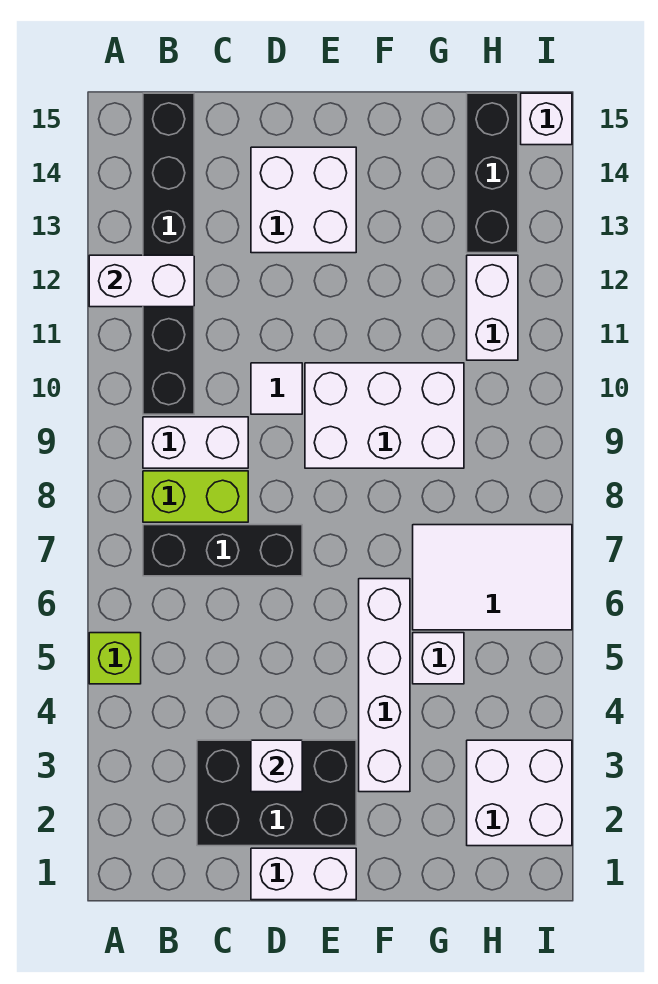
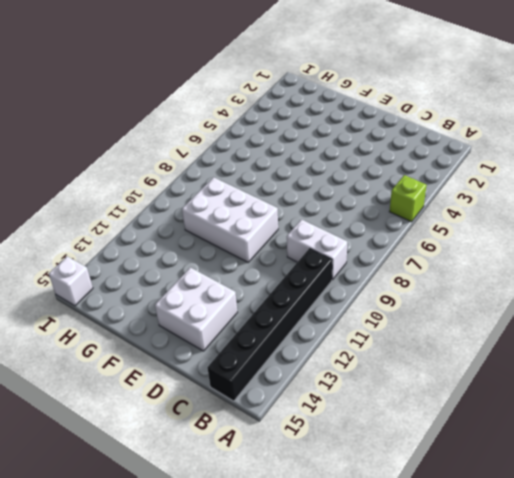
none -> black 1x3 brick [143,525,302,576]
none -> lime 1x2 brick [143,471,248,522]
none -> black 2x3 brick [197,740,356,846]

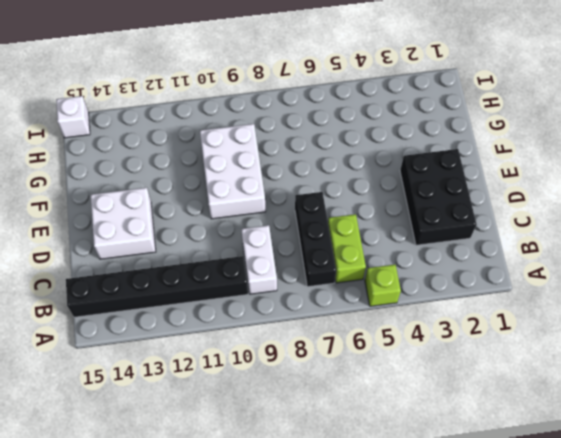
lime 1x2 brick [328,214,366,283] -> lime 1x2 brick moved to [143,471,248,522]
none -> white 1x2 brick [251,848,356,900]
none -> white 1x1 tile [251,363,302,414]
none -> white 1x4 brick [359,579,410,792]

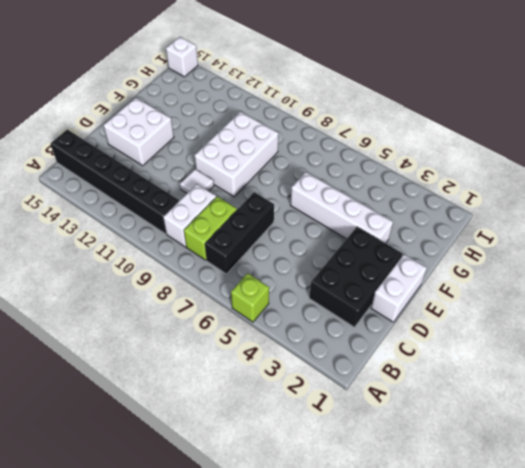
none -> white 1x1 brick [413,633,464,684]
none -> white 2x3 tile [413,525,572,630]
none -> white 2x2 brick [467,740,572,846]

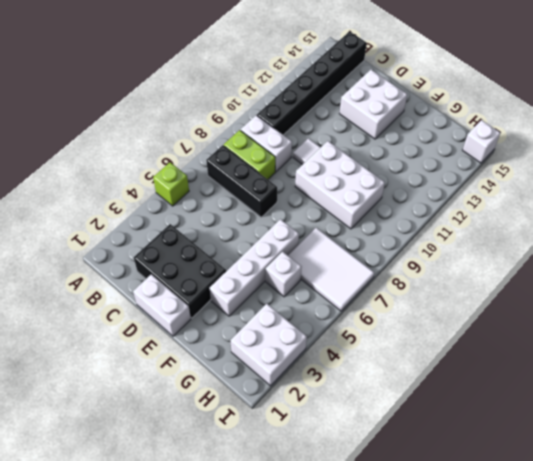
none -> white 1x2 brick [467,255,518,360]
none -> black 1x3 brick [467,93,518,253]
none -> white 1x2 brick [89,255,194,307]

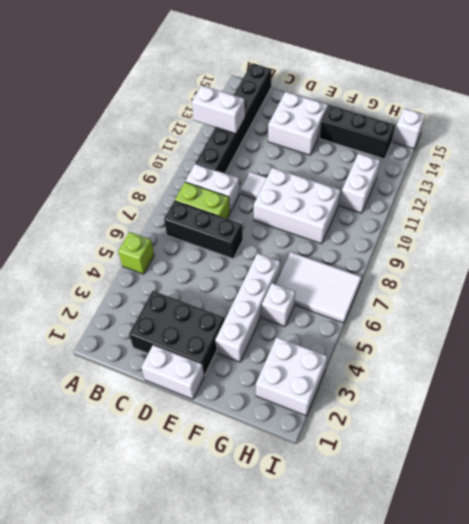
black 1x3 brick [320,105,395,159] -> black 1x3 brick turned to [467,93,518,253]
none -> white 1x1 brick [251,740,302,792]

